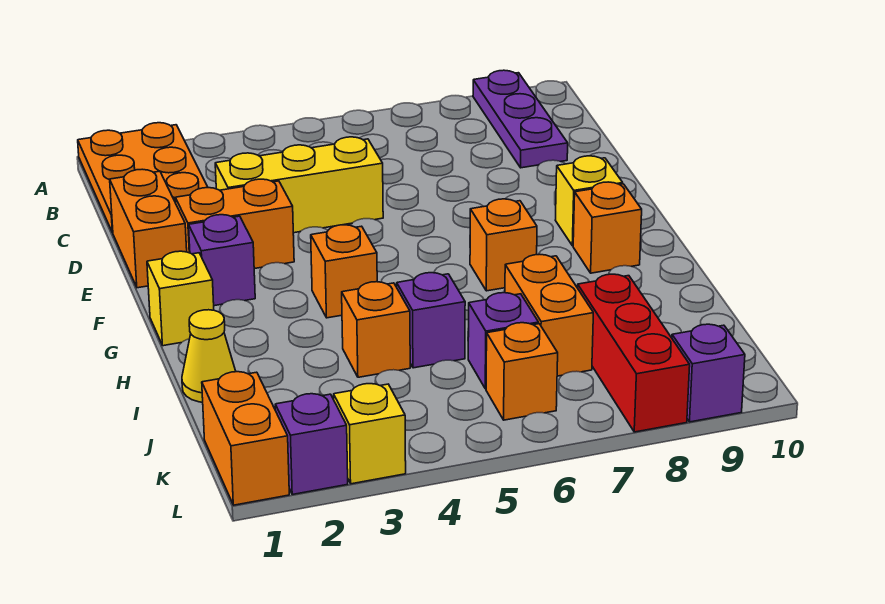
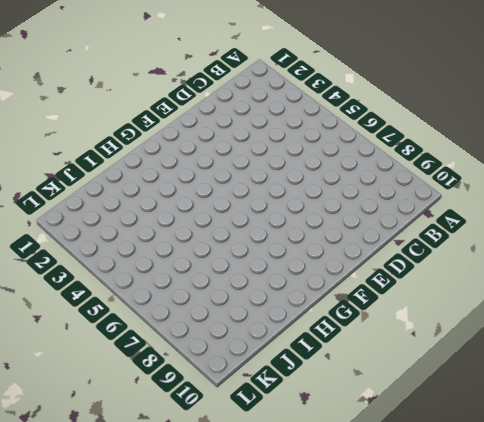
none -> orange 2x3 plate [78,123,208,233]
none -> purple 1x3 plate [473,70,568,168]
none -> orange 1x2 brick [110,169,187,288]

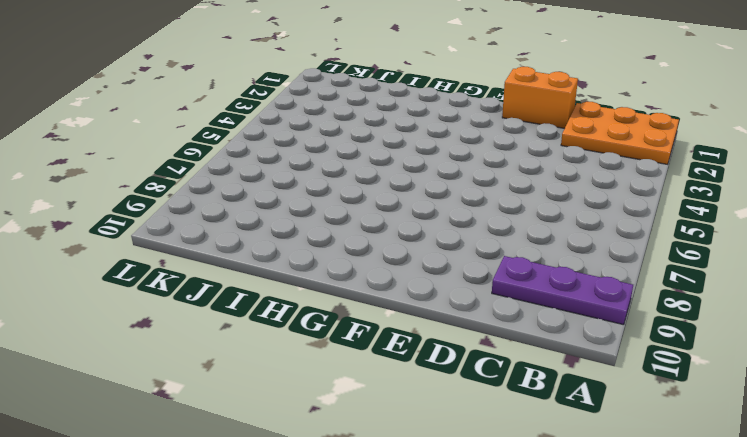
none -> yellow 1x3 brick [215,137,383,233]
none -> orange 1x2 brick [175,179,294,269]
none -> purple 1x1 brick [189,215,255,306]

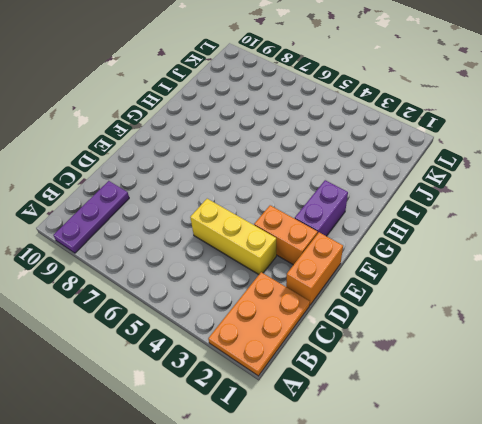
purple 1x2 brick [295,180,348,236] -> purple 1x1 brick [189,215,255,306]
none -> yellow 1x1 brick [555,156,623,246]
none -> yellow 1x1 brick [147,251,214,346]
none -> orange 1x1 brick [311,225,377,318]

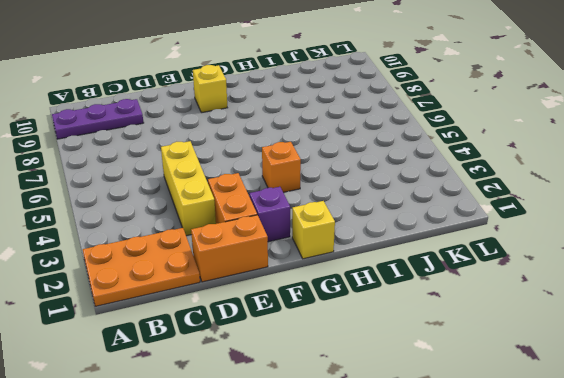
none -> orange 1x1 brick [470,199,537,291]
none -> orange 1x1 brick [573,182,642,273]
none -> yellow 1x1 cone [182,310,236,402]

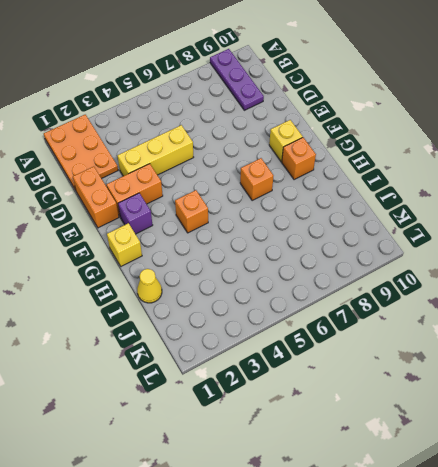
none -> orange 1x1 brick [342,282,410,377]
none -> purple 1x1 brick [397,273,465,368]
none -> orange 1x2 brick [505,255,593,376]

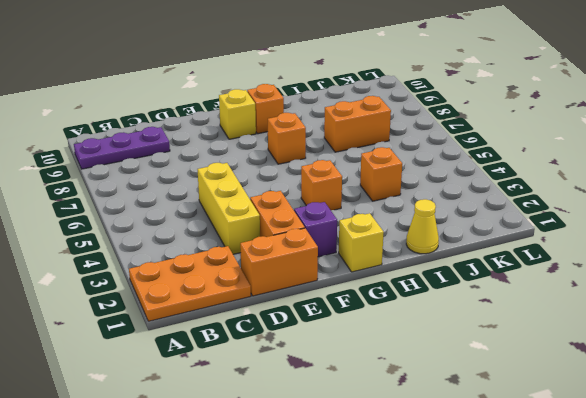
none -> purple 1x1 brick [397,273,465,368]
none -> purple 1x1 brick [468,293,539,389]
none -> red 1x3 brick [578,274,690,432]

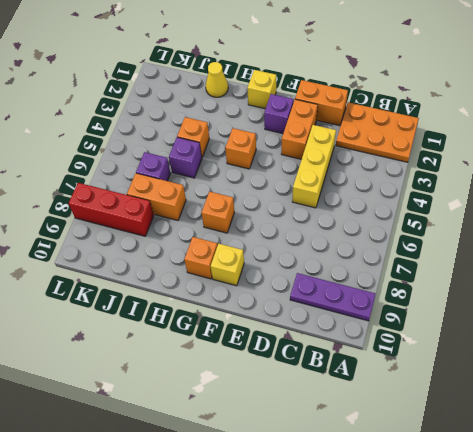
none -> orange 1x2 brick [202,372,289,505]
none -> orange 1x1 brick [486,323,558,420]
none -> purple 1x1 brick [275,394,348,494]

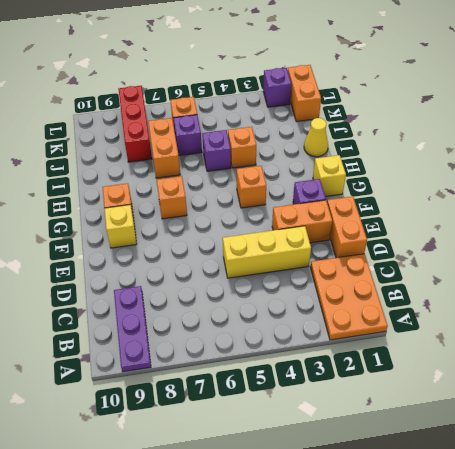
none -> yellow 1x1 brick [334,384,406,484]
none -> purple 1x1 brick [672,324,745,422]

